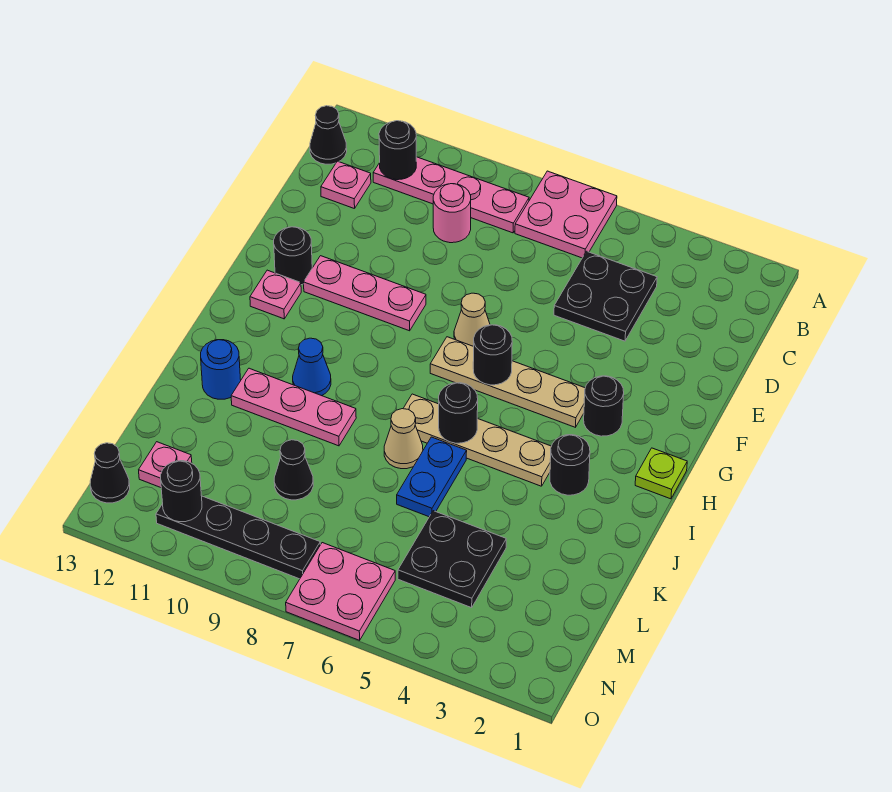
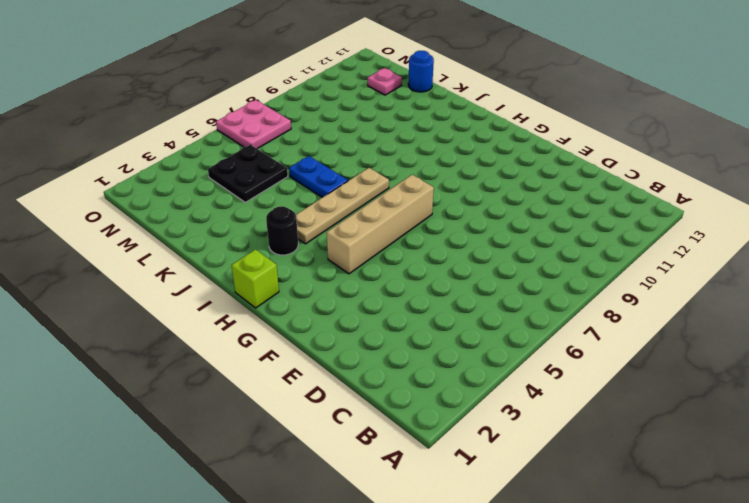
tan 1x4 brick [327,175,434,274] -> tan 1x4 plate [430,337,585,427]
lime 1x1 brick [231,249,279,308] -> lime 1x1 plate [635,448,687,499]
blue 1x1 round brick [408,51,434,92] -> blue 1x1 round brick moved to [201,340,241,399]
none -> pink 2x2 plate [515,171,617,258]
none -> pink 1x4 plate [373,157,529,233]
none -> black 1x1 cone [310,106,347,164]
none -> black 2x2 plate [554,251,657,341]

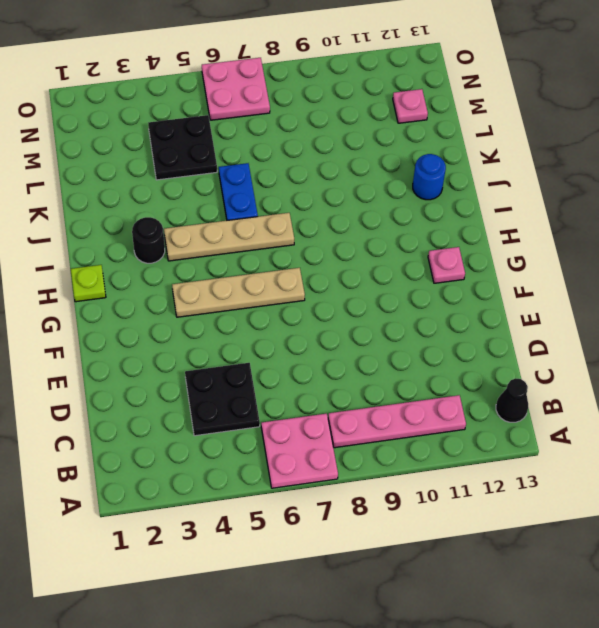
none -> pink 1x1 round brick [433,184,471,243]
none -> pink 1x1 plate [321,161,371,209]
none -> tan 1x1 cone [454,293,490,347]
none -> pink 1x3 plate [304,256,426,331]

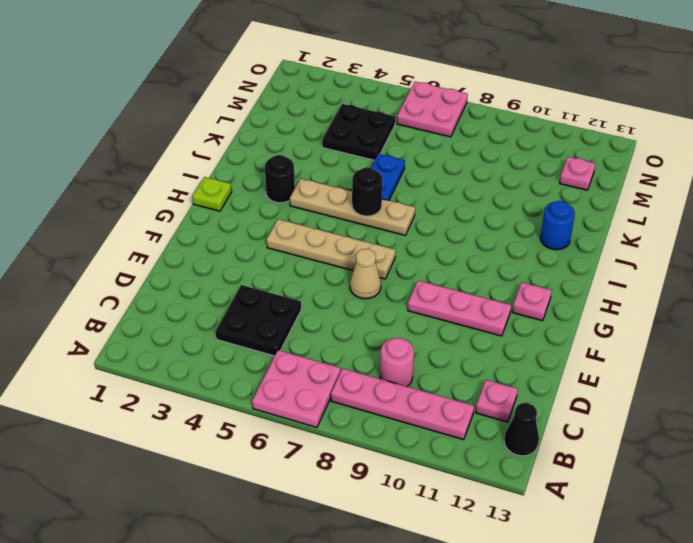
none -> black 1x1 round brick [274,227,312,285]
none -> black 1x1 round brick [584,376,624,436]
none -> blue 1x1 cone [293,338,331,396]
none -> tan 1x1 cone [384,409,423,469]

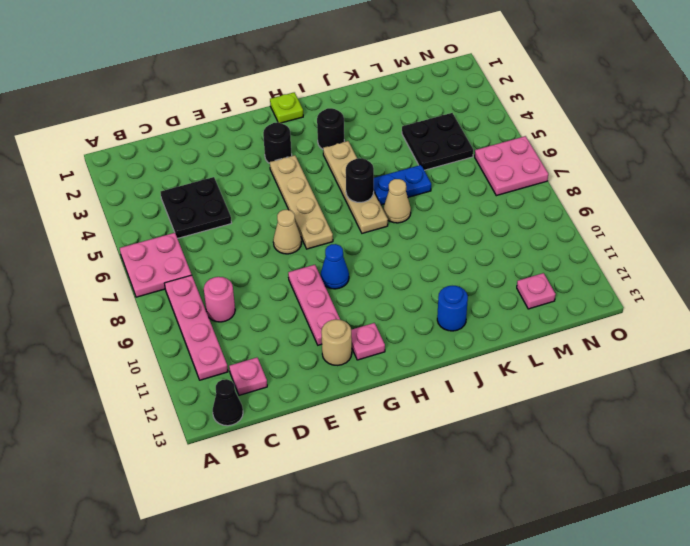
tan 1x1 round brick [321,319,352,365] -> black 1x1 round brick [274,227,312,285]
blue 1x1 cone [321,244,349,289] -> blue 1x1 cone moved to [293,338,331,396]
none -> pink 1x3 plate [231,368,356,446]
none -> black 1x1 cone [274,440,313,500]
none -> black 1x4 plate [156,496,320,579]
none -> black 1x1 cone [90,443,130,503]

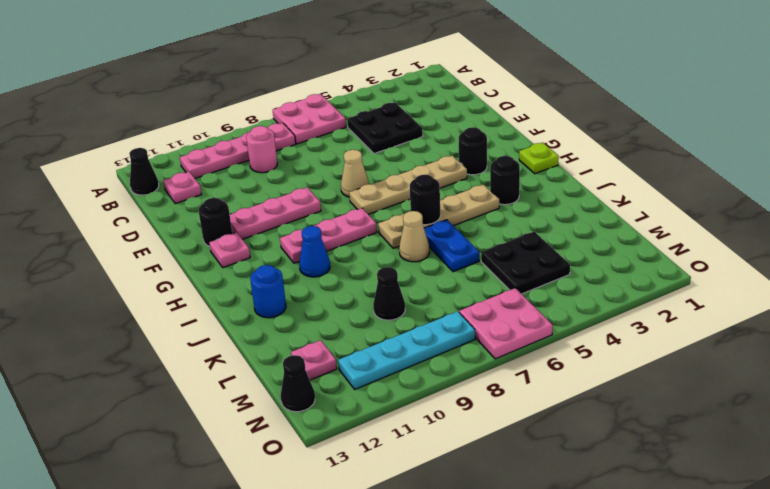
pink 1x3 plate [280,208,377,263] -> pink 1x3 plate moved to [231,368,356,446]
cyan 1x4 plate [338,311,475,389] -> black 1x4 plate [156,496,320,579]
none -> black 1x1 round brick [379,121,416,180]
none -> black 1x1 round brick [473,325,512,385]
none -> black 1x1 round brick [161,461,202,522]

